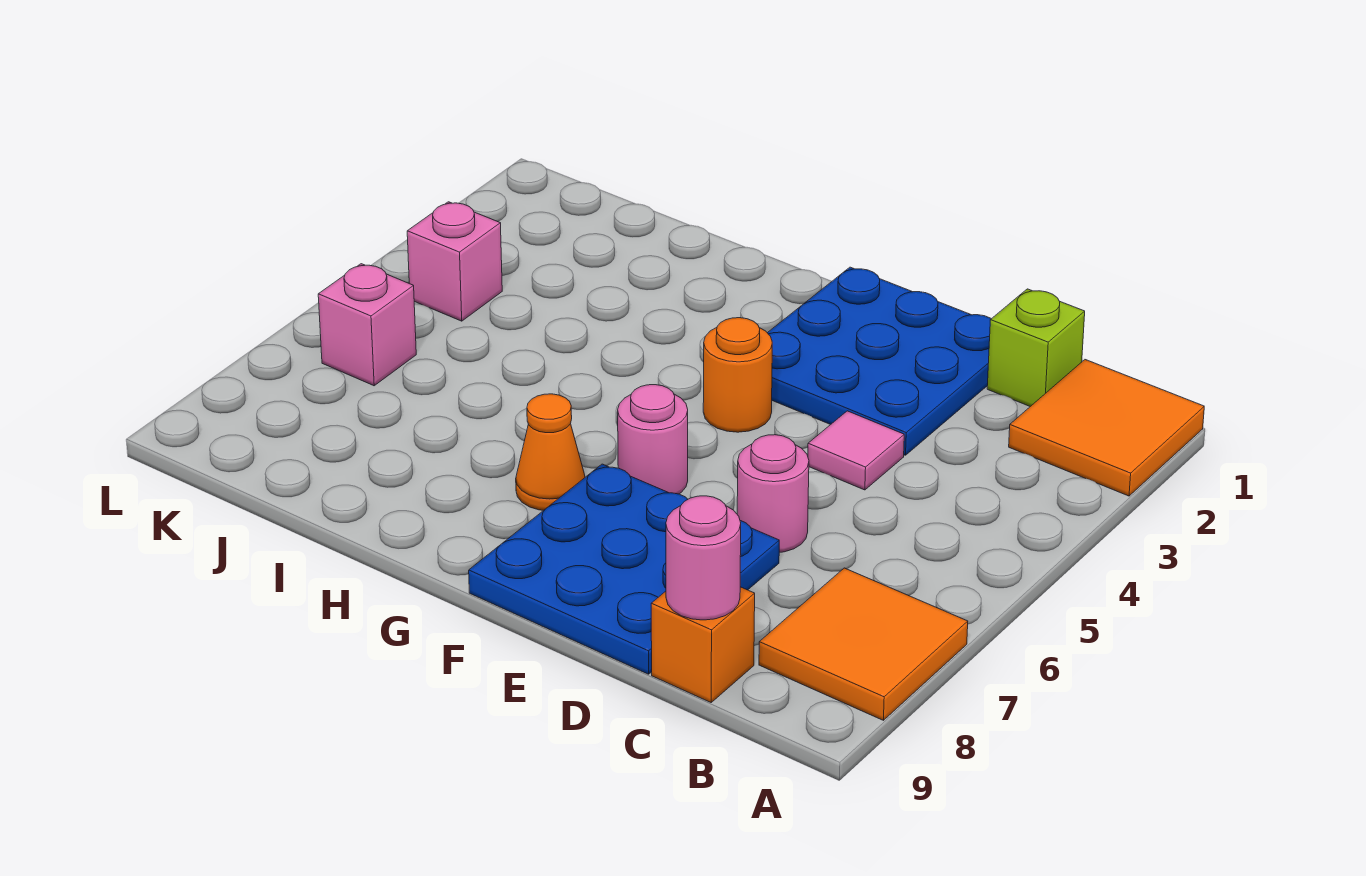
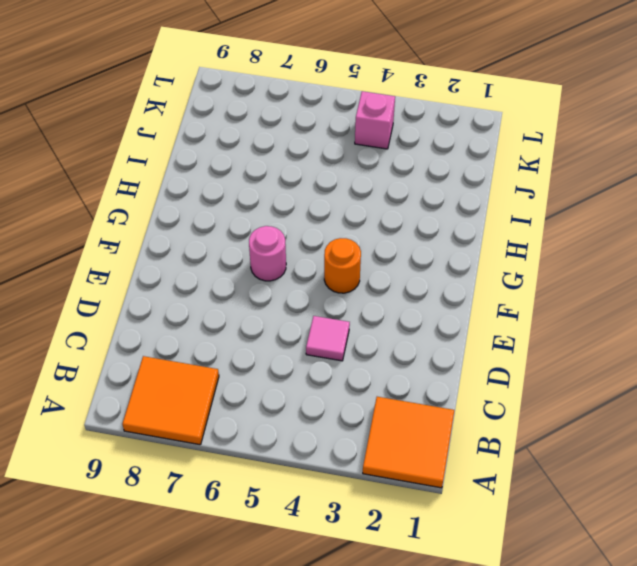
none -> lime 1x1 brick [987,289,1085,406]
none -> orange 1x1 brick [651,587,755,702]
none -> blue 3x3 plate [768,267,991,455]

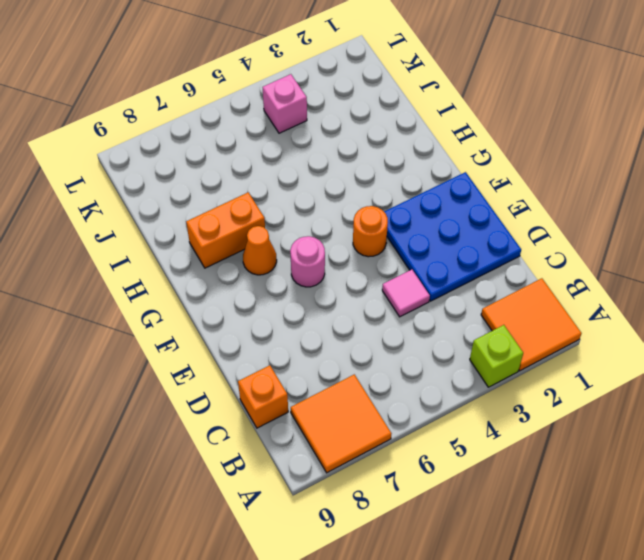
lime 1x1 brick [470,325,523,387] -> lime 1x1 brick moved to [987,289,1085,406]
orange 1x2 brick [186,192,265,268] -> none
none -> pink 1x1 round brick [737,435,809,552]
none -> blue 3x3 plate [469,464,779,674]
none -> pink 1x1 brick [318,264,416,386]

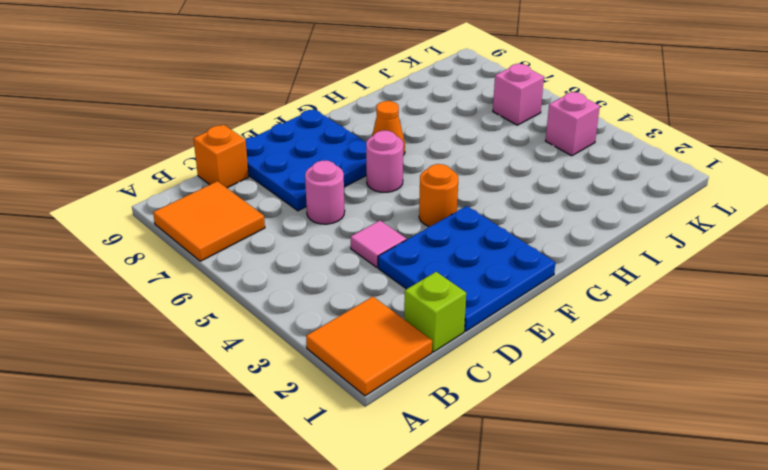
none -> pink 1x1 round brick [666,496,741,620]

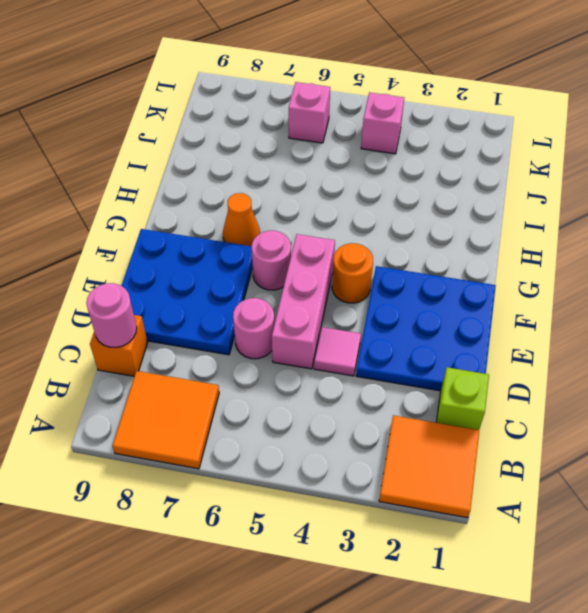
pink 1x3 brick [272,234,335,369] -> none

